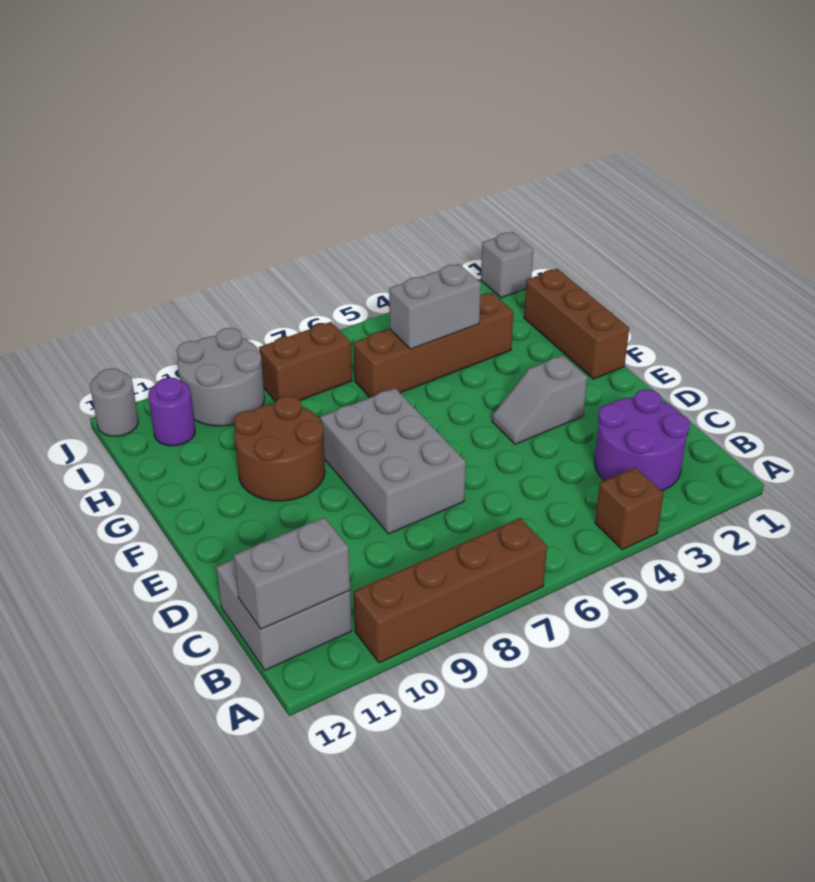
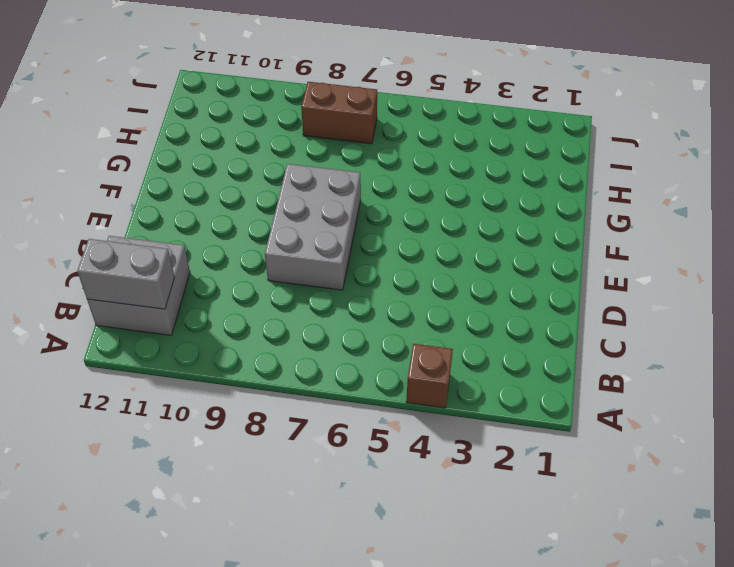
none -> brown 1x4 brick [354,518,547,663]
none -> purple 2x2 round brick [594,389,690,491]
none -> grey 1x2 slope [492,355,587,444]

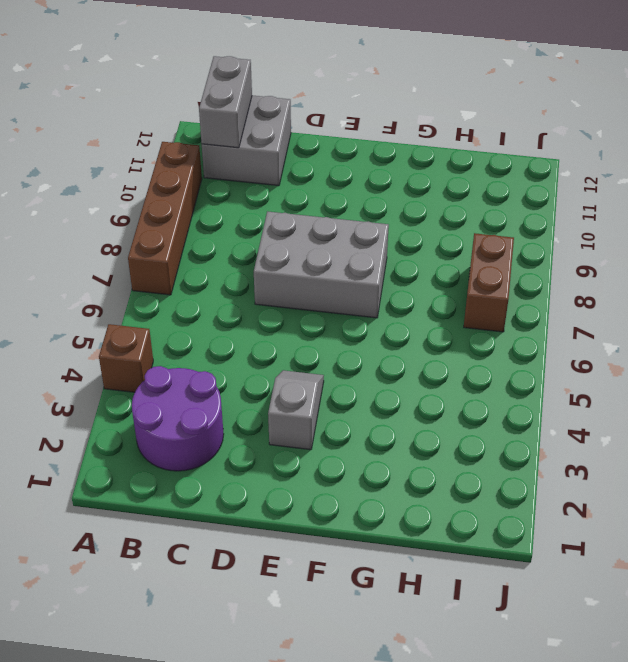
none -> brown 1x3 brick [524,269,629,379]
none -> brown 2x2 round brick [234,396,325,501]
none -> brown 1x4 brick [354,292,513,397]

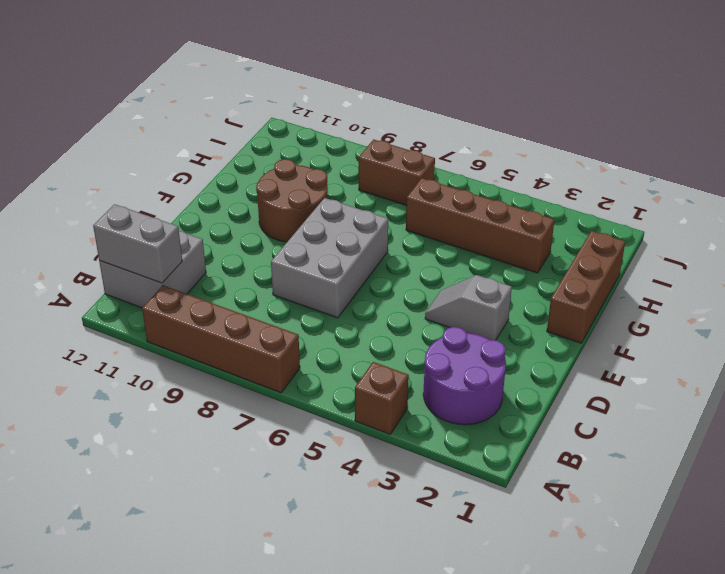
none -> grey 2x2 round brick [177,328,265,426]
none -> purple 1x1 round brick [148,377,195,446]
none -> grey 1x1 brick [481,232,533,298]

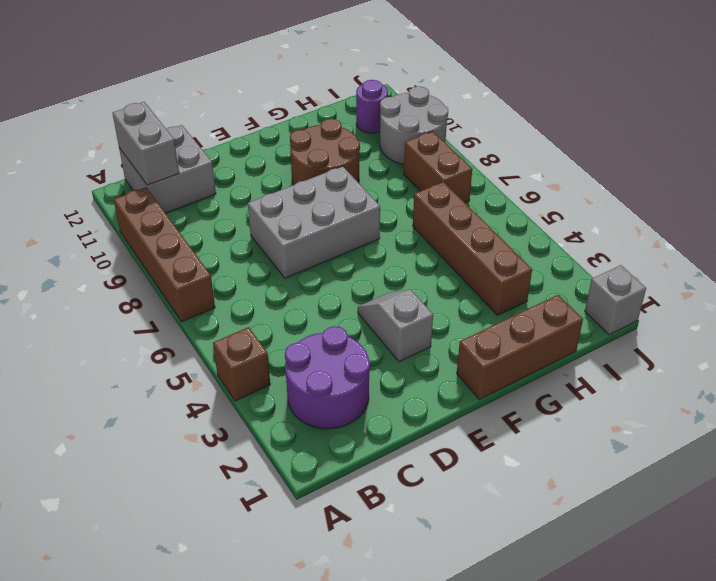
none -> grey 1x1 round brick [90,368,138,436]
none -> grey 1x2 brick [389,264,481,349]

